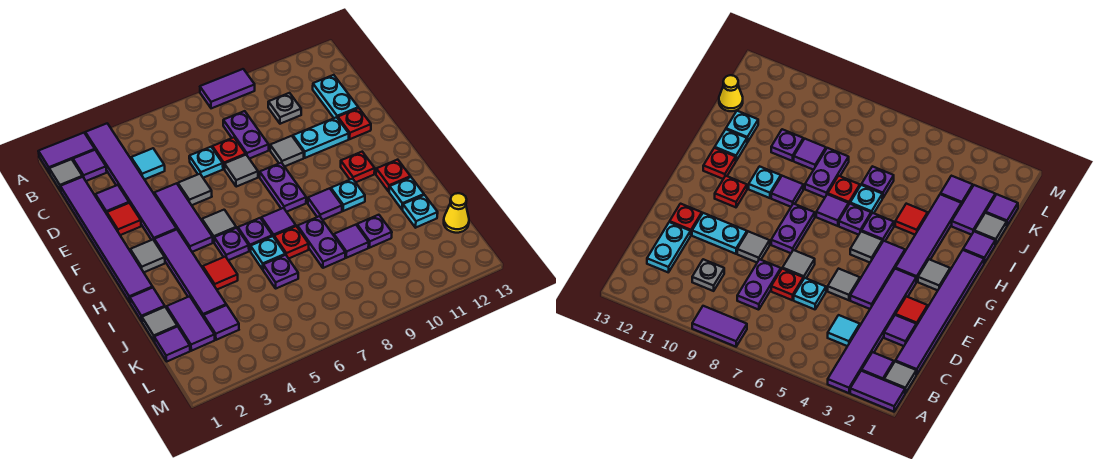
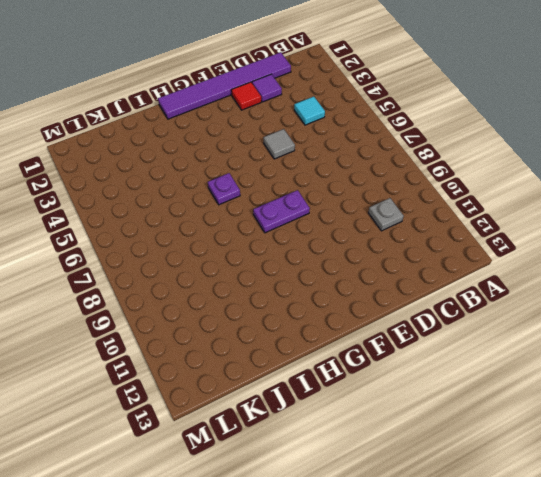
none -> purple 1x2 tile [38,133,95,173]
none -> purple 1x6 tile [85,123,177,240]
none -> purple 1x2 tile [200,69,255,108]
none -> grey 1x1 tile [49,159,82,191]

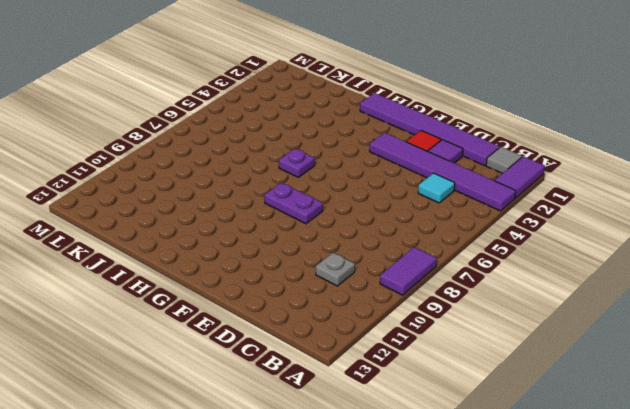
none -> purple 1x1 tile [73,150,107,181]
none -> purple 1x2 plate [223,111,269,159]
none -> cyan 1x2 plate [313,75,358,118]
none -> cyan 1x1 plate [189,147,223,178]

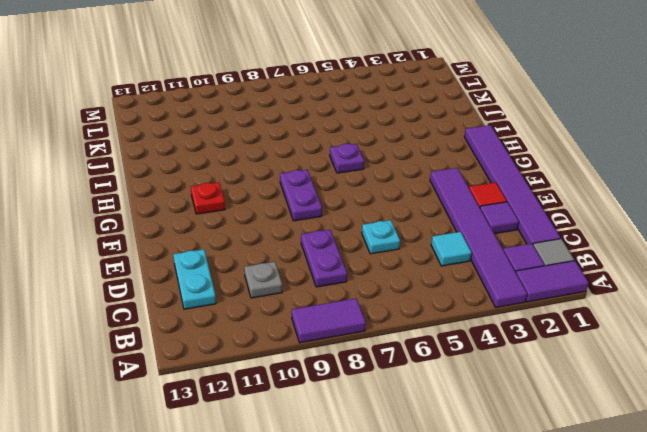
none -> red 1x1 plate [212,137,246,169]
none -> purple 1x3 tile [154,183,213,252]
none -> grey 1x1 tile [178,174,212,205]
none -> grey 1x1 tile [224,155,258,187]

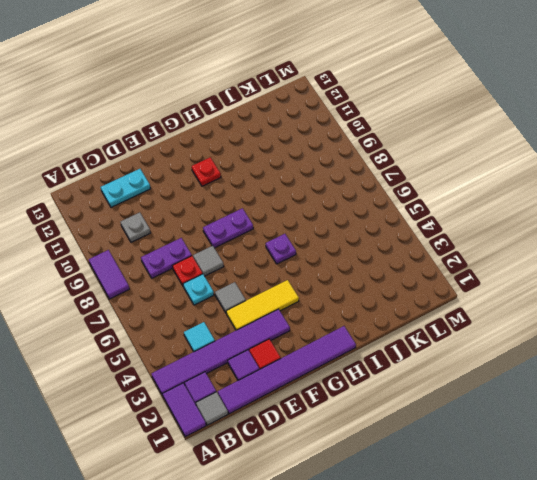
yellow 1x3 tile [226,280,299,330] -> purple 1x3 tile [154,183,213,252]
none -> grey 1x1 tile [270,136,304,166]
none -> cyan 1x2 plate [293,117,349,158]
none -> red 1x1 plate [338,108,371,139]
none -> grey 1x1 tile [130,240,165,272]

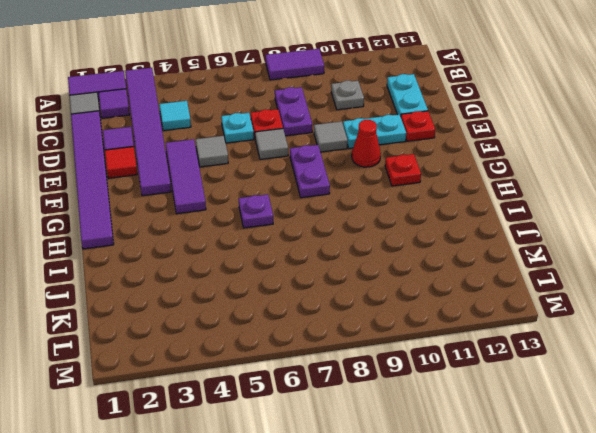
red 1x1 cone [352,120,381,167] -> none
none -> grey 1x1 tile [130,240,165,272]
none -> purple 1x4 tile [154,230,226,317]
none -> grey 1x1 tile [202,210,236,242]
none -> purple 1x1 plate [214,228,249,260]

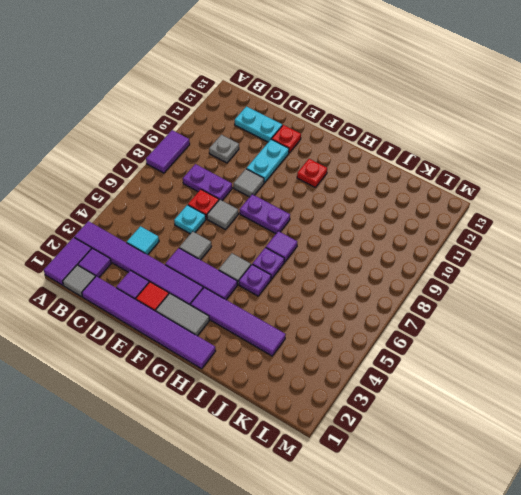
grey 1x2 tile [156,293,209,336] -> grey 1x1 tile [130,240,165,272]
none -> purple 1x1 tile [308,188,342,220]
none -> cyan 1x1 plate [331,179,365,211]
none -> red 1x1 plate [376,160,410,191]
none -> purple 1x1 tile [130,288,165,321]

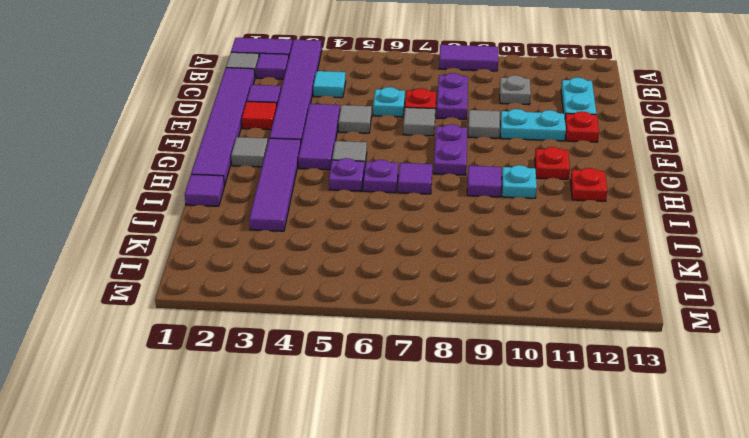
none -> red 1x1 tile [203,257,238,289]
none -> cyan 1x1 plate [251,236,285,269]
none -> red 1x1 plate [274,226,309,259]
none -> purple 1x2 plate [298,216,345,268]

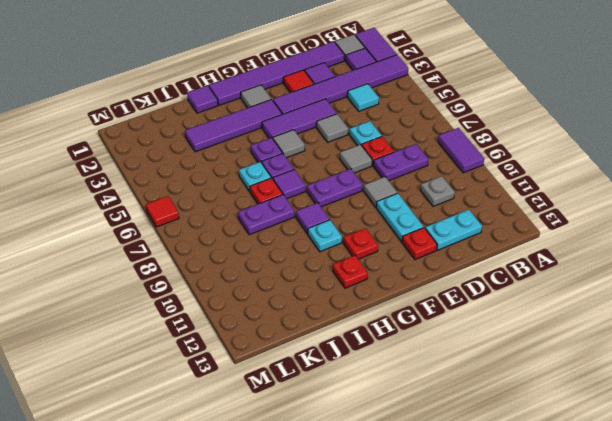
red 1x1 tile [146,196,179,227] -> red 1x1 tile moved to [203,257,238,289]
none -> cyan 1x1 plate [389,177,424,209]
none -> grey 1x1 tile [142,307,177,342]
none -> purple 1x2 tile [167,296,215,351]
none -> purple 1x1 plate [263,255,298,288]

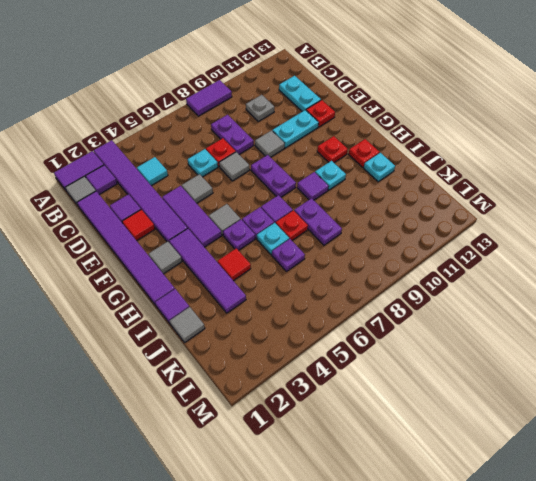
none -> purple 1x2 tile [167,296,215,351]
none -> purple 1x1 tile [334,225,369,258]
none -> purple 1x1 plate [357,215,392,248]
none -> cyan 1x1 plate [403,195,438,228]

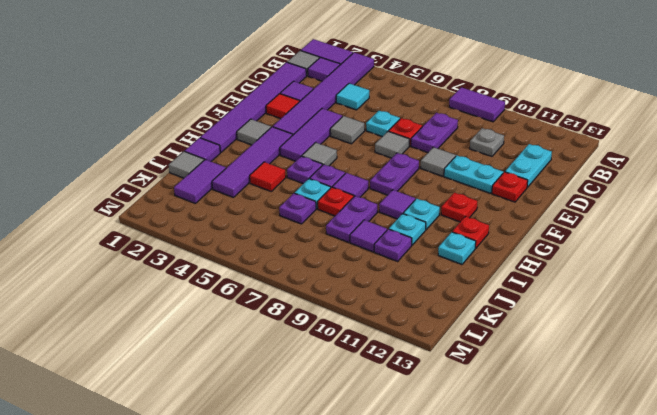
cyan 1x1 plate [389,214,426,245] -> cyan 1x1 plate moved to [403,195,438,228]
none -> purple 1x1 tile [154,326,190,361]
none -> purple 1x1 tile [204,305,239,340]
none -> yellow 1x1 cone [444,193,469,233]

